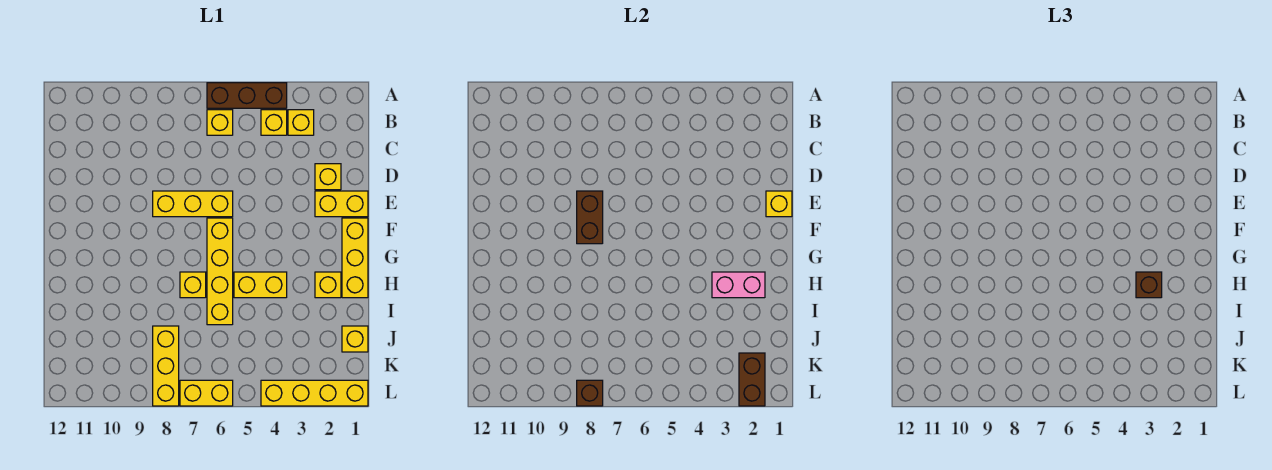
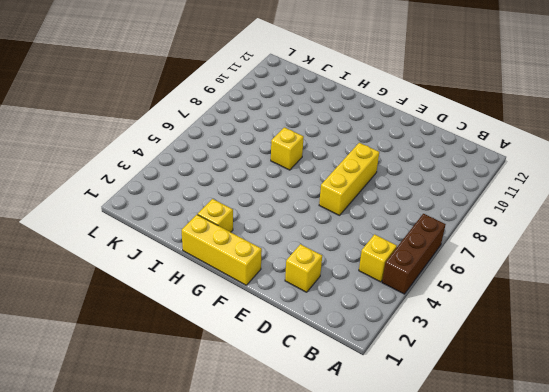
none -> yellow 1x1 brick [288,110,314,135]
none -> yellow 1x1 brick [207,110,233,135]
none -> yellow 1x2 brick [315,191,368,217]

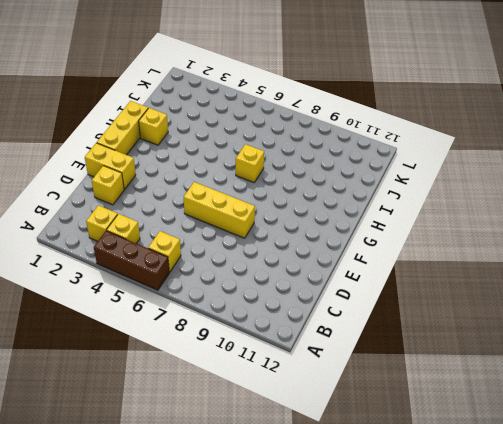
none -> yellow 1x4 brick [207,218,233,325]
none -> yellow 1x2 brick [234,272,287,298]
none -> yellow 1x1 brick [342,326,368,352]

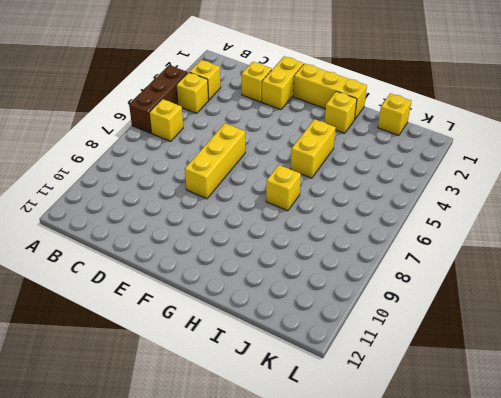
none -> yellow 1x4 brick [207,218,233,325]
none -> yellow 1x3 brick [153,326,179,406]
none -> yellow 1x4 brick [261,380,368,406]

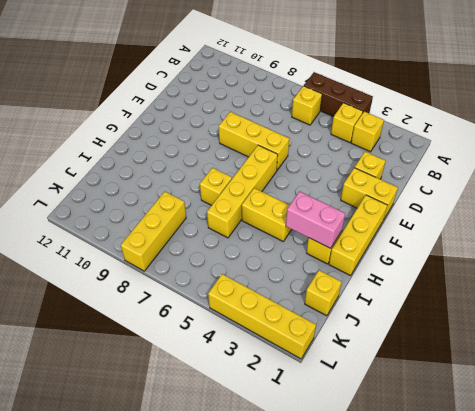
none -> yellow 1x2 brick [180,380,233,406]
none -> yellow 1x1 brick [766,191,792,217]
none -> brown 1x2 brick [577,191,603,244]

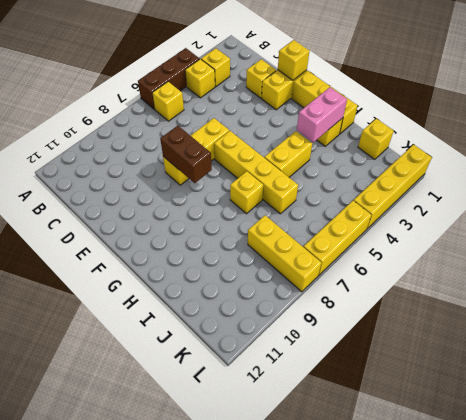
yellow 1x3 brick [304,201,371,275] -> yellow 1x2 brick [180,380,233,406]
none -> brown 1x2 brick [739,353,765,406]
none -> brown 1x1 brick [577,380,603,406]
none -> brown 1x1 brick [1136,272,1162,298]

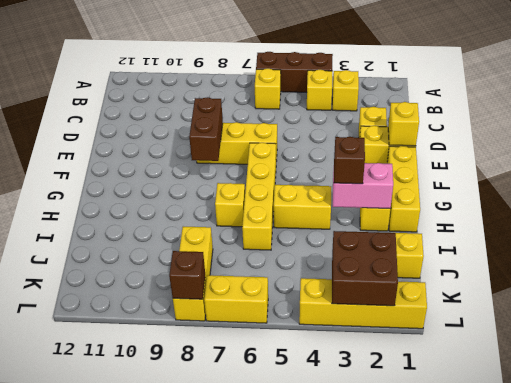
brown 2x2 brick [332,231,398,306] -> brown 1x2 brick [739,353,765,406]

